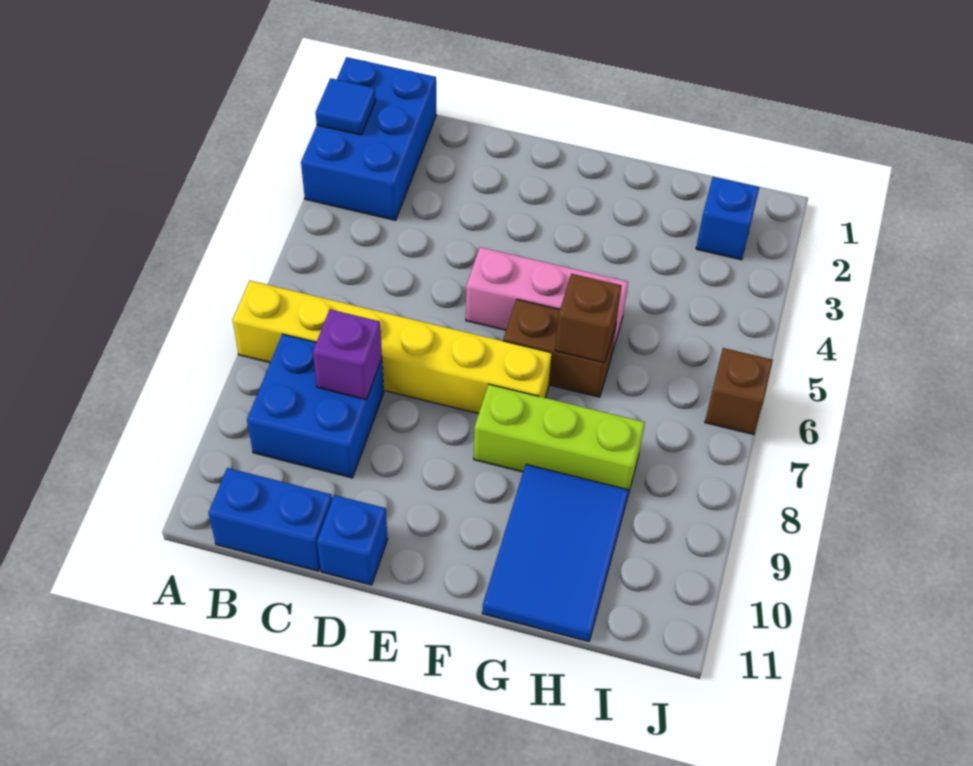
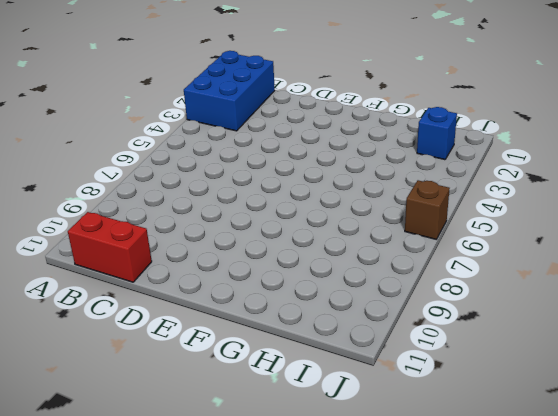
red 1x2 brick [68,212,152,282] -> blue 1x2 brick [208,468,332,571]
none -> yellow 1x6 brick [233,281,552,414]
none -> blue 2x2 brick [247,334,384,478]
none -> blue 1x1 brick [317,495,388,585]

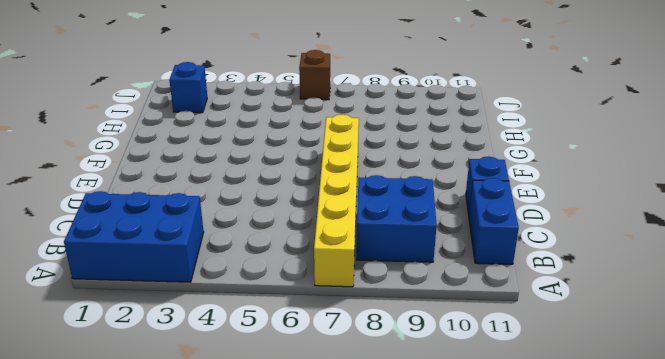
none -> pink 1x3 brick [466,247,628,353]
none -> brown 1x2 brick [503,299,616,397]
none -> lime 1x3 brick [474,384,645,494]

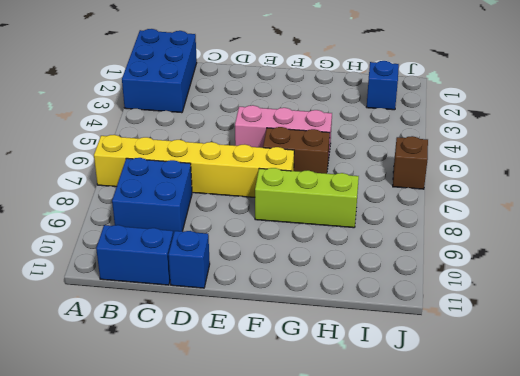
none -> blue 2x3 tile [482,464,629,642]
none -> blue 1x1 tile [316,78,376,135]
none -> purple 1x1 brick [313,309,382,400]

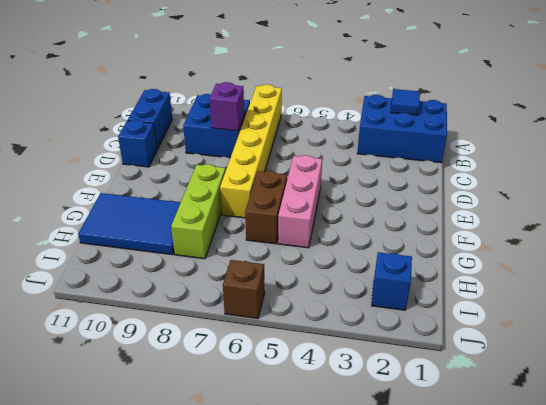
none -> brown 1x1 brick [555,274,622,363]

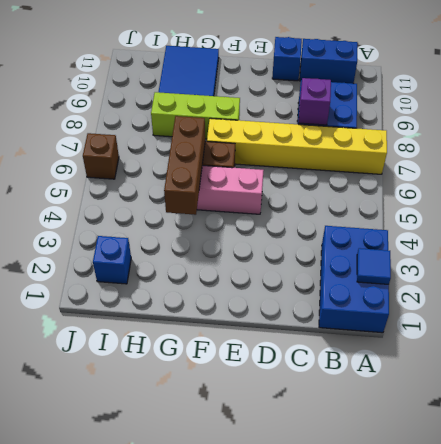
brown 1x3 brick [164,116,205,215] -> brown 1x1 brick [555,274,622,363]

